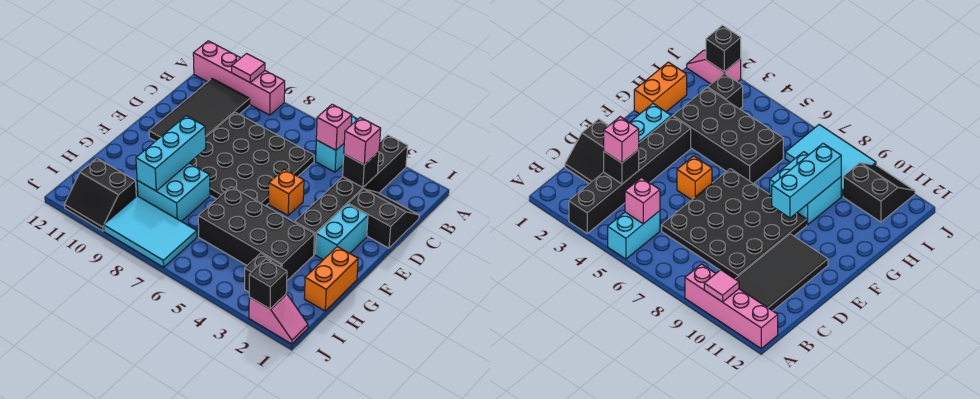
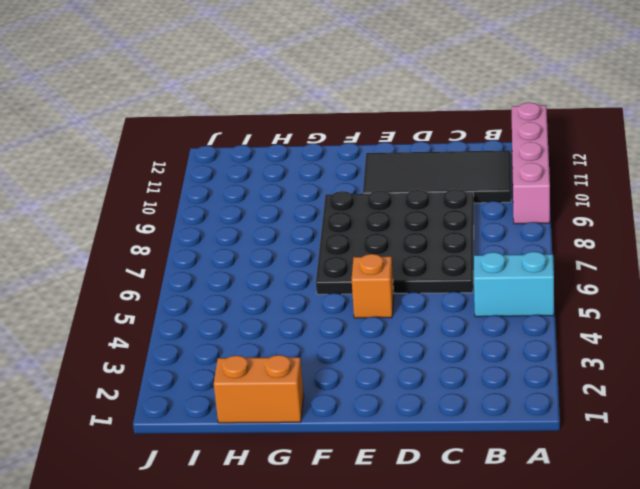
none -> black 1x6 brick [295,135,408,254]
none -> black 2x2 slope [348,189,419,248]
none -> cyan 1x2 brick [315,204,368,260]

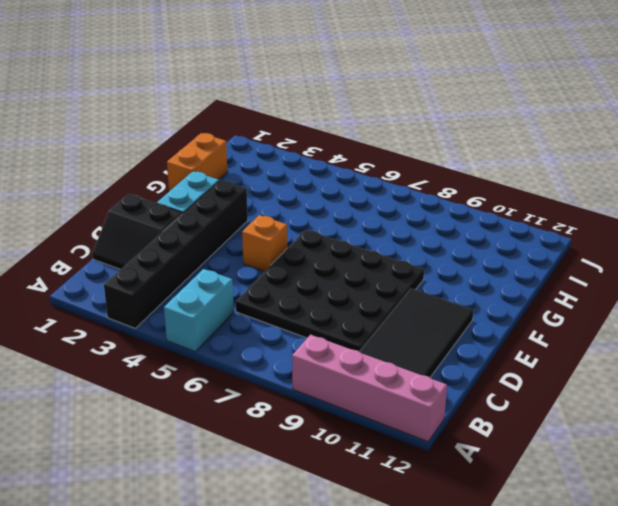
none -> black 2x4 brick [198,187,314,280]
none -> cyan 2x2 brick [137,163,210,222]
none -> black 1x1 brick [245,253,281,292]

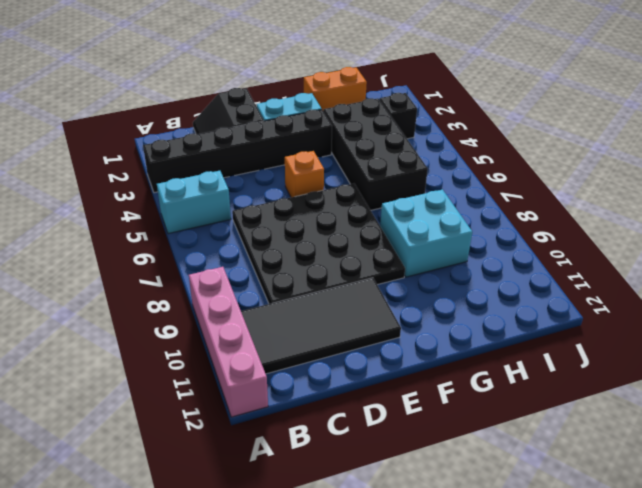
none -> cyan 2x3 tile [104,196,197,267]
none -> black 2x2 slope [64,159,136,231]
none -> pink 1x2 slope [249,294,308,344]

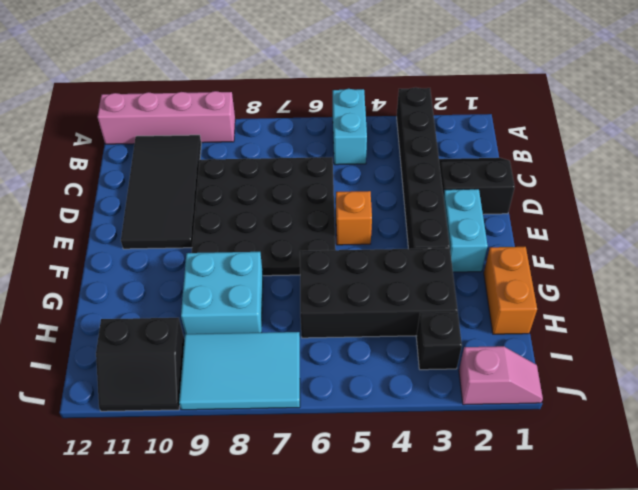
none -> pink 1x1 tile [232,54,265,82]
none -> pink 1x1 brick [316,104,352,150]
none -> black 1x1 brick [343,152,379,187]

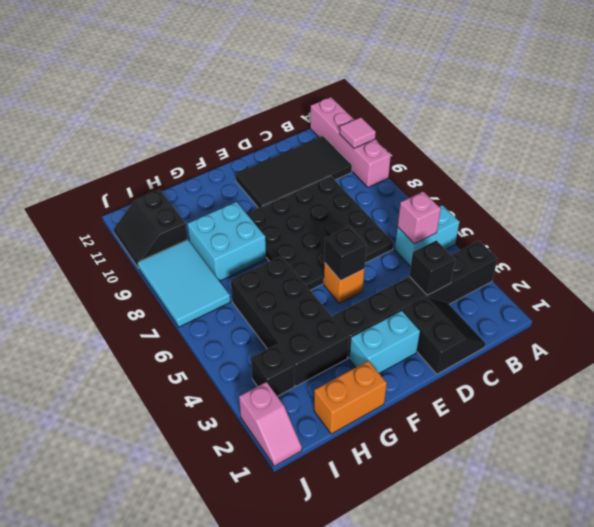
black 1x1 brick [324,226,367,281] -> black 1x1 brick moved to [249,259,287,309]
none -> cyan 1x3 brick [136,116,206,191]
none -> pink 1x1 brick [344,118,381,165]

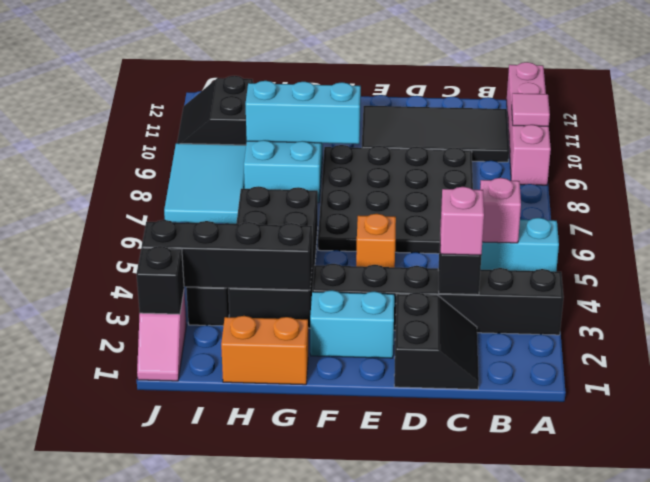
black 1x4 brick [142,220,312,290] -> none

